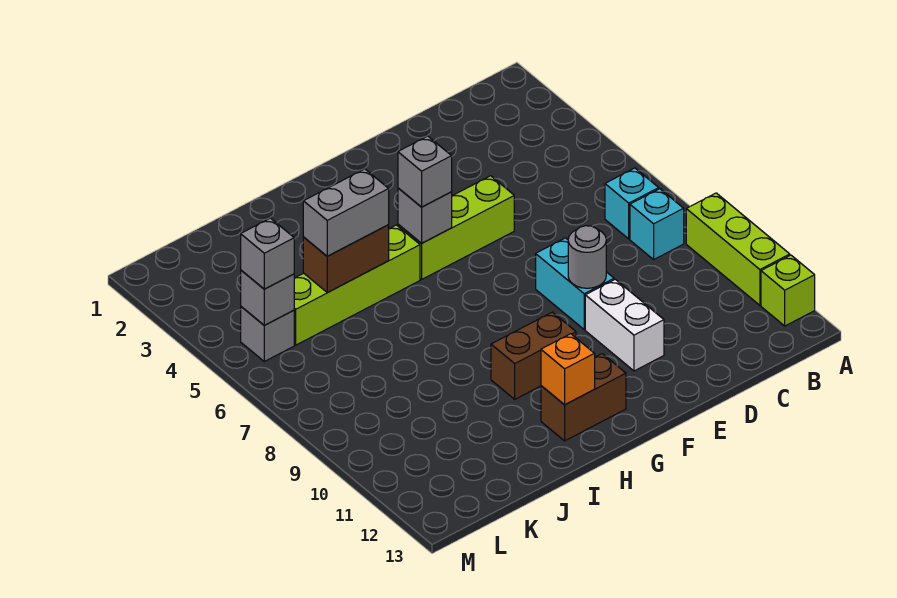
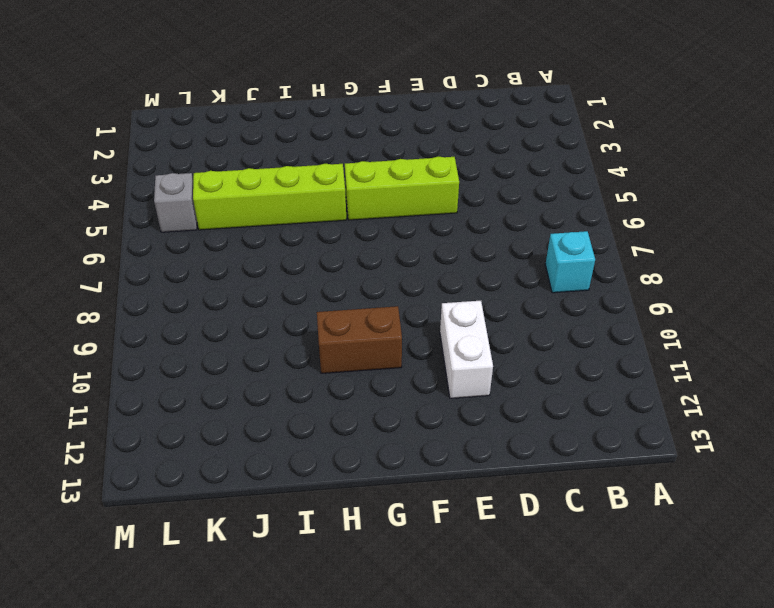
none -> lime 1x3 brick [686,193,790,305]
none -> lime 1x1 brick [761,255,815,326]
none -> cyan 1x1 brick [605,168,659,239]

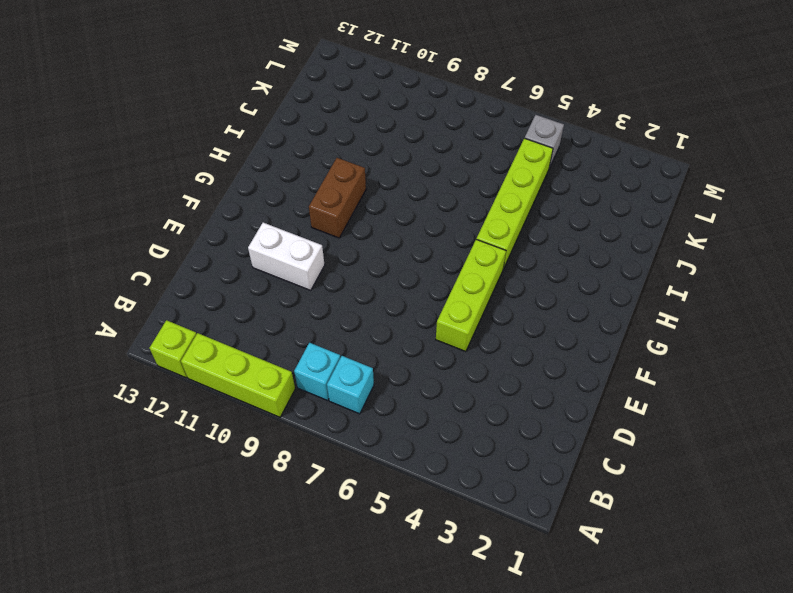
none -> cyan 1x2 brick [536,238,614,329]
none -> brown 1x2 brick [541,354,626,441]
none -> grey 1x1 round brick [568,226,606,288]

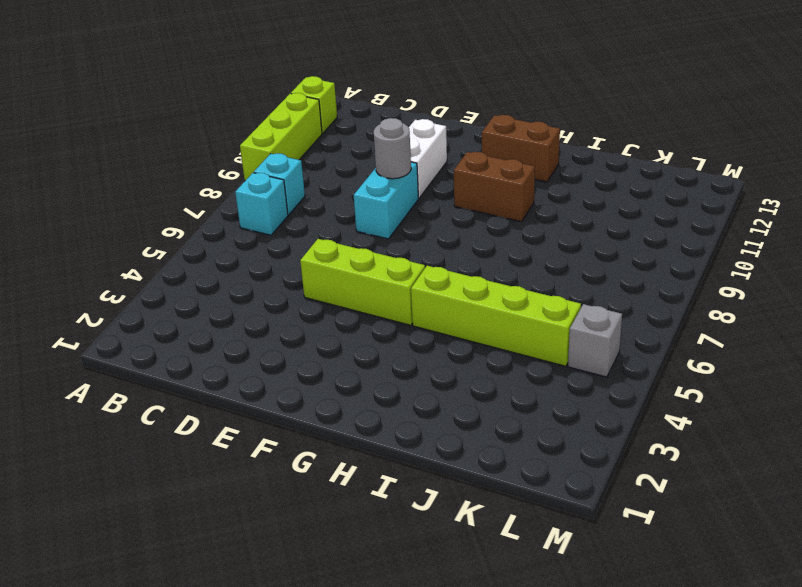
none -> grey 1x1 brick [398,188,452,243]
none -> orange 1x1 brick [541,334,595,405]
none -> brown 1x2 brick [303,225,389,293]

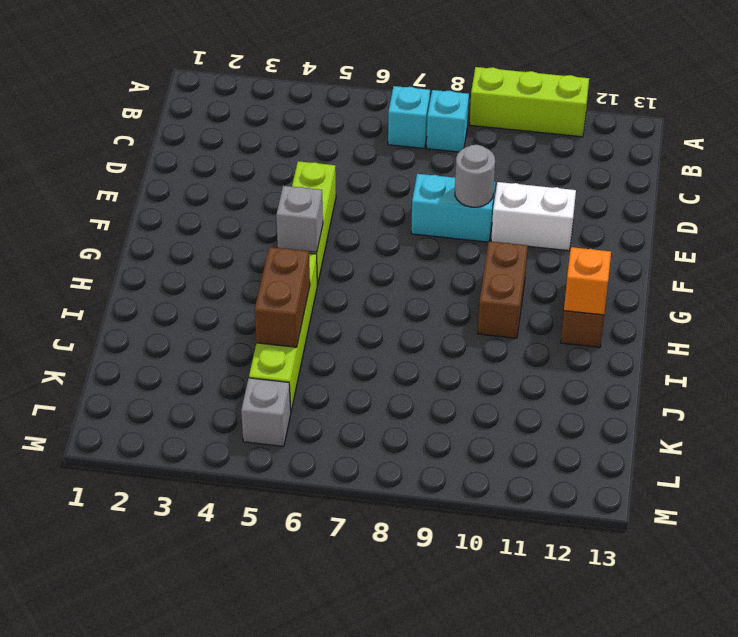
none -> lime 1x1 brick [761,255,815,326]
none -> grey 1x1 brick [241,270,294,325]
none -> grey 1x1 brick [398,136,452,207]

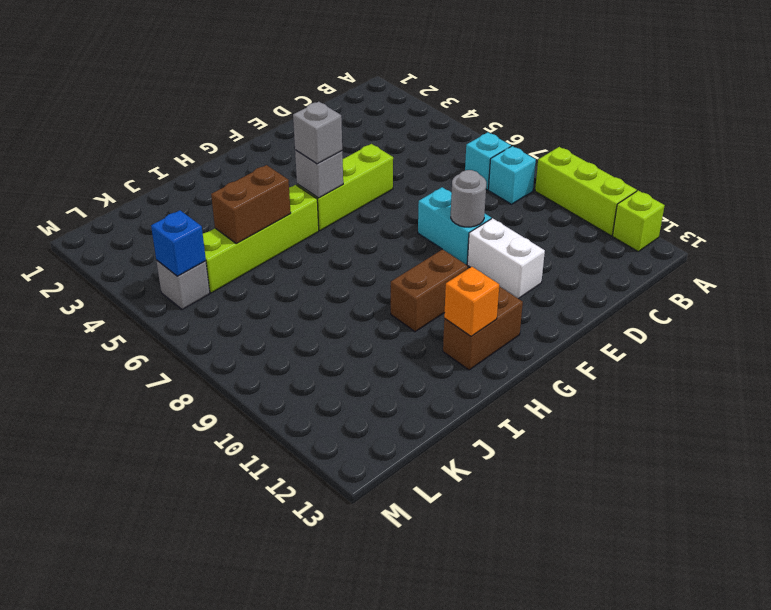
blue 1x1 brick [151,210,206,276] -> grey 1x1 brick [241,270,294,325]
none -> grey 1x2 brick [303,169,389,256]
none -> grey 1x1 brick [241,218,294,289]

